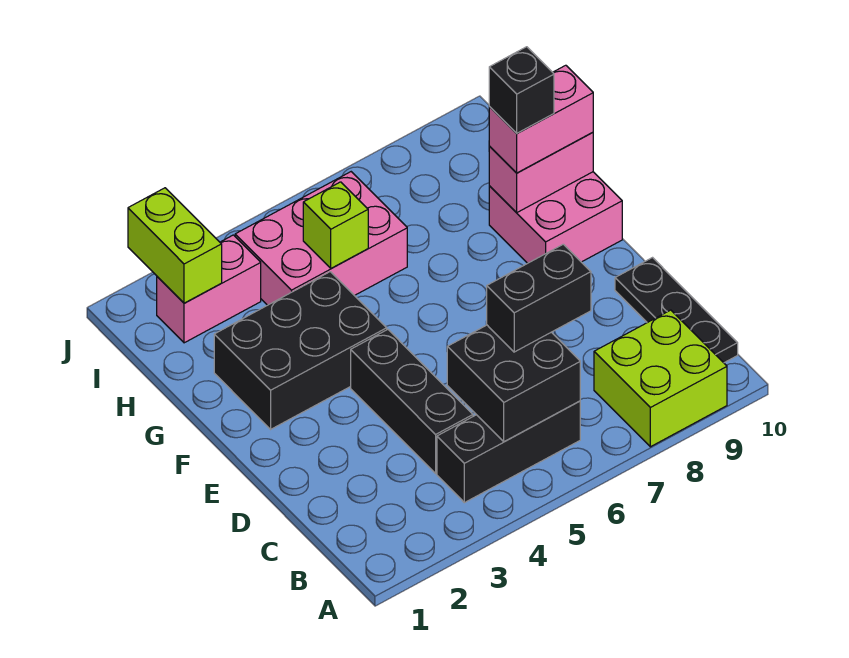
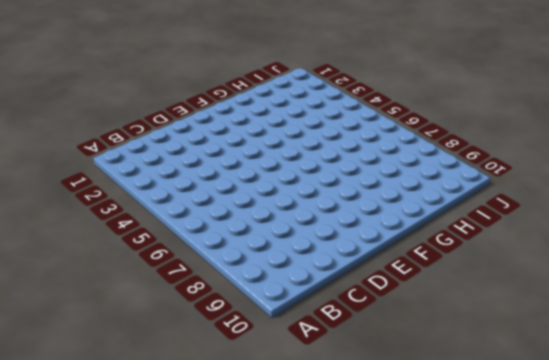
none -> lime 2x2 brick [594,310,727,447]
none -> black 1x3 brick [437,401,580,503]
none -> black 1x3 plate [615,258,738,363]

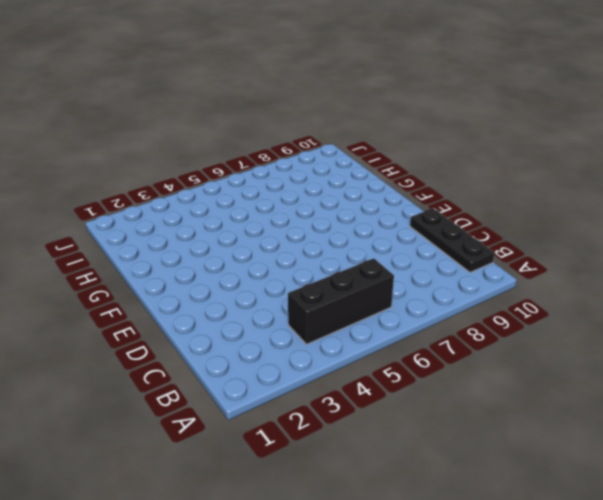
none -> lime 2x2 brick [594,310,727,447]
none -> black 1x3 brick [351,329,473,473]
none -> black 2x3 brick [214,272,387,429]

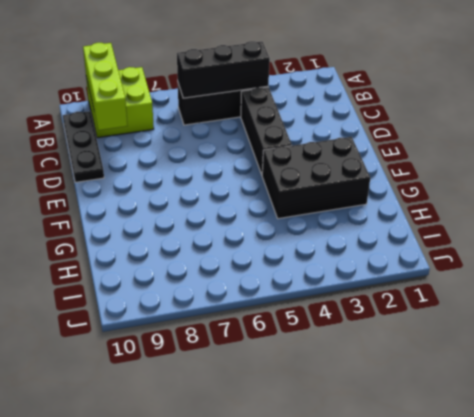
lime 1x3 brick [83,43,127,130] -> none
black 1x3 brick [177,41,270,98] -> black 2x2 brick [447,325,580,442]
none -> pink 2x2 brick [489,172,622,263]
none -> pink 2x3 brick [235,172,407,305]
none -> pink 1x2 brick [157,235,261,343]

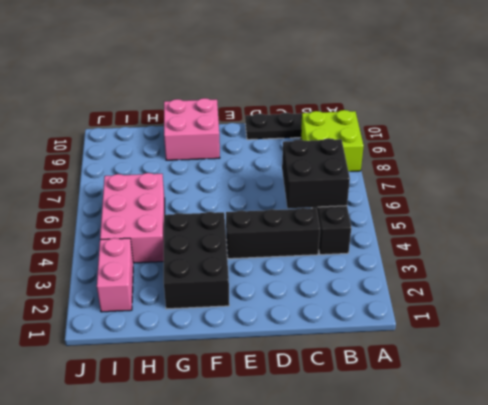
none -> pink 1x2 brick [489,133,593,213]
none -> lime 1x1 brick [303,182,368,268]
none -> lime 1x2 brick [128,188,222,303]

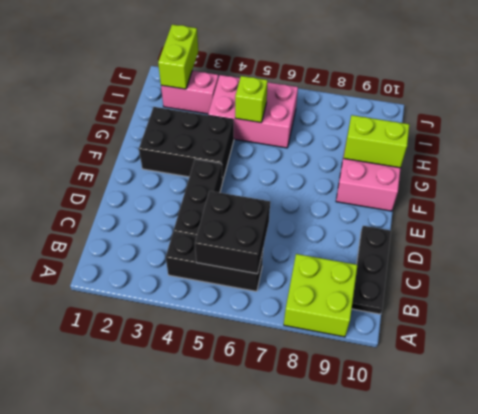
lime 1x2 brick [344,115,409,168] -> pink 1x2 brick [489,133,593,213]
none -> black 1x2 brick [487,244,591,352]
none -> pink 1x2 brick [489,65,593,173]
none -> black 1x1 brick [489,47,554,133]

